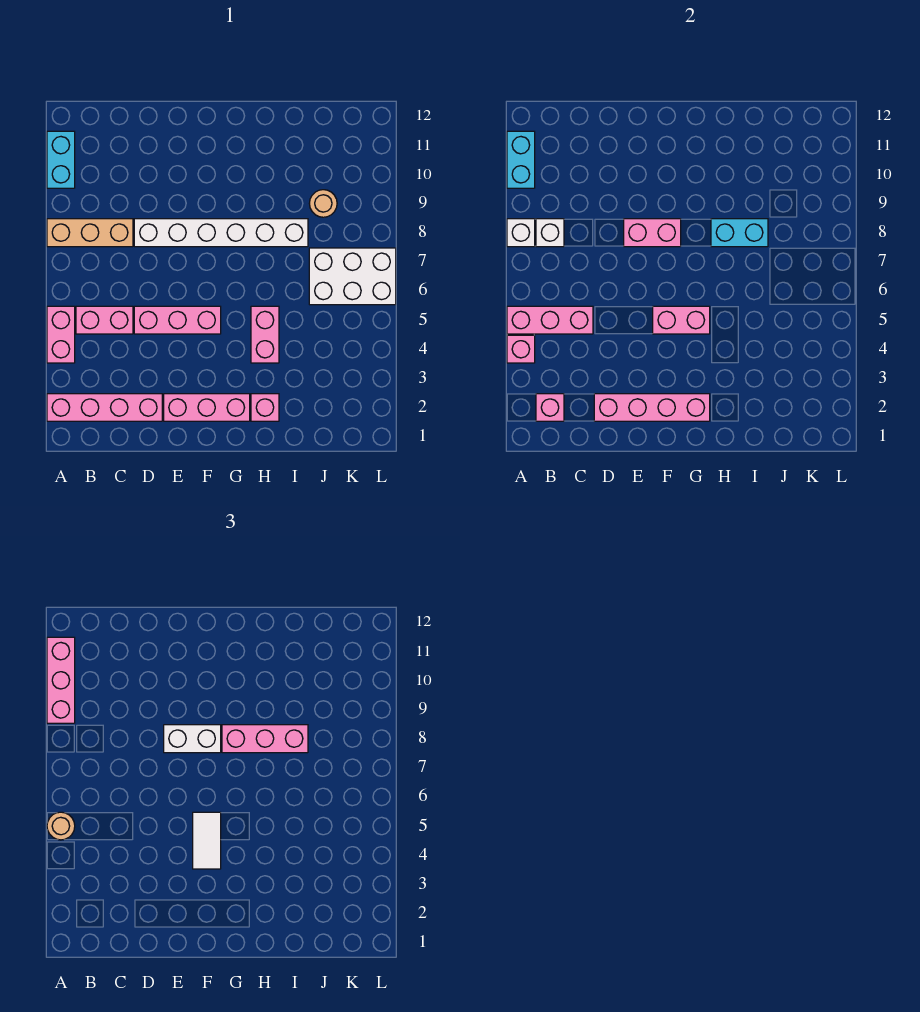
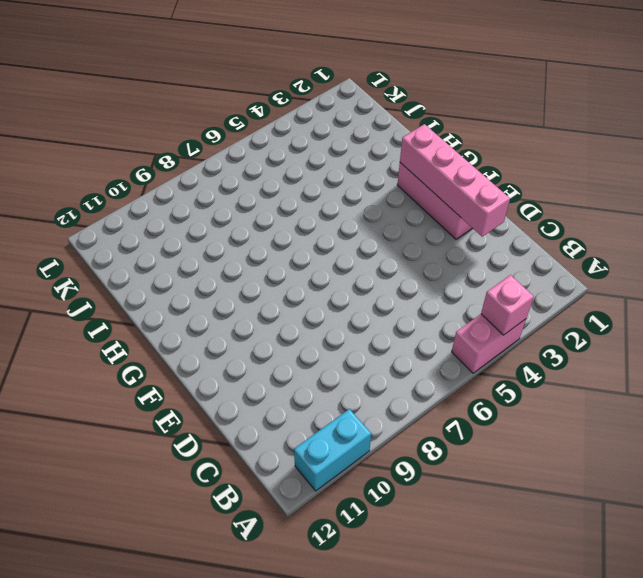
none -> pink 1x4 brick [47,394,162,421]
none -> tan 1x3 brick [47,219,133,247]
none -> pink 1x2 brick [76,306,133,334]

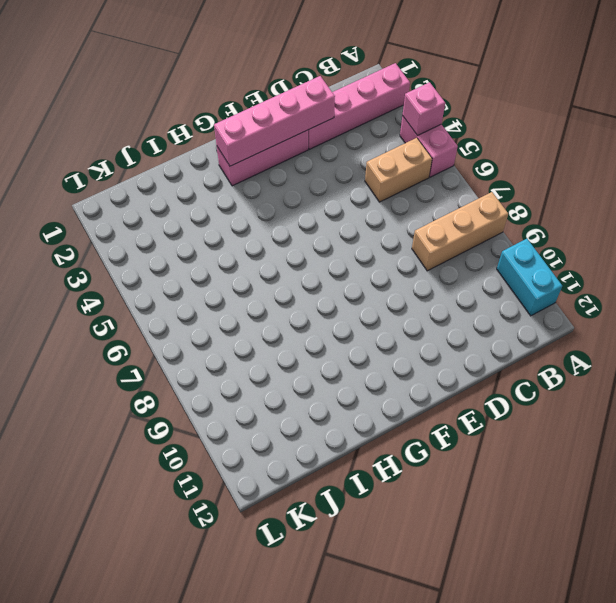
tan 1x2 brick [365,138,432,202] -> pink 1x2 brick [76,306,133,334]
none -> pink 1x3 brick [134,306,221,334]
none -> white 1x6 brick [134,219,308,247]
none -> pink 1x1 brick [251,394,279,421]

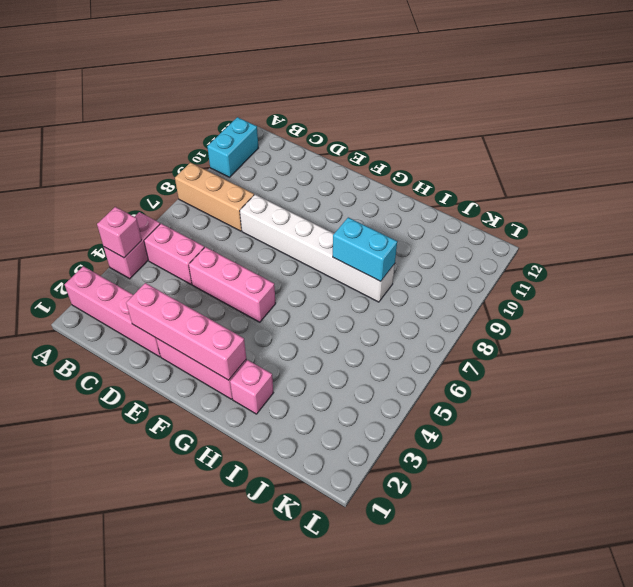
none -> pink 1x2 brick [251,306,279,363]
none -> white 2x3 brick [309,248,396,305]
none -> tan 1x1 round brick [309,190,337,217]

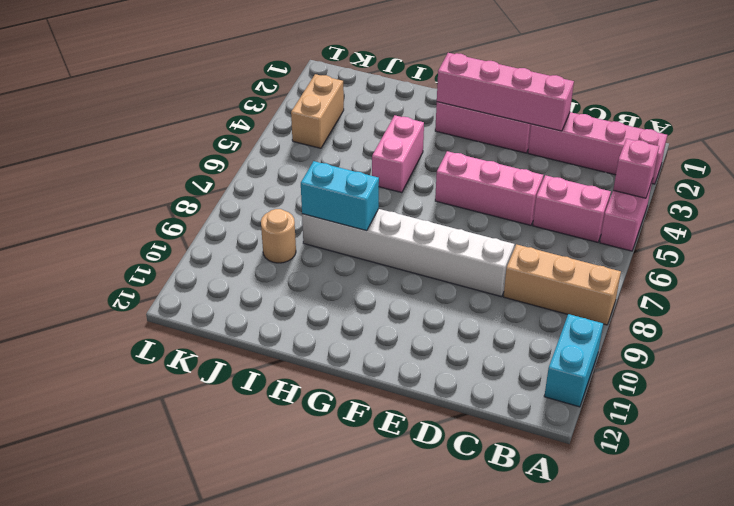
tan 1x2 brick [291,74,344,148] -> none
none -> pink 1x1 brick [251,394,279,421]
none -> white 2x3 brick [309,248,396,305]
none -> pink 1x3 brick [507,306,593,334]

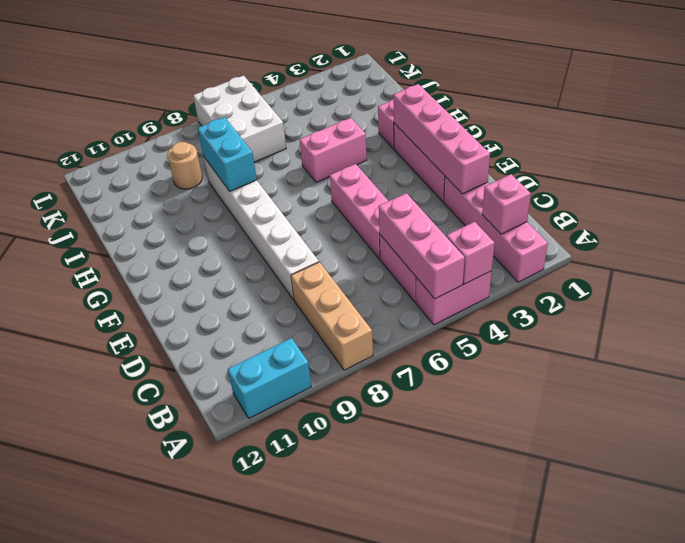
none -> white 1x1 brick [507,219,535,247]
none -> cyan 1x2 brick [507,131,535,188]
none -> white 1x1 brick [536,219,564,247]

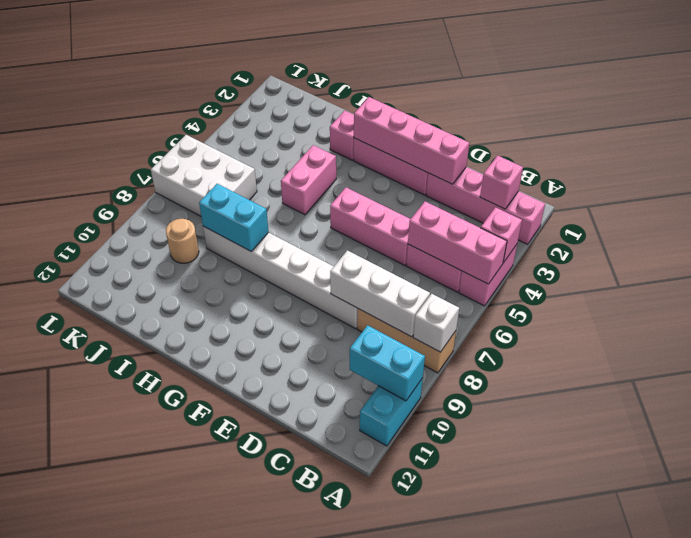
cyan 1x2 brick [350,325,425,401] -> cyan 1x2 brick turned to [507,131,535,188]
white 1x3 brick [330,250,430,337] -> white 1x1 brick [536,219,564,247]
none -> pink 1x2 brick [624,219,681,247]
none -> pink 1x2 brick [653,306,710,334]
none -> tan 1x1 round brick [47,812,75,840]

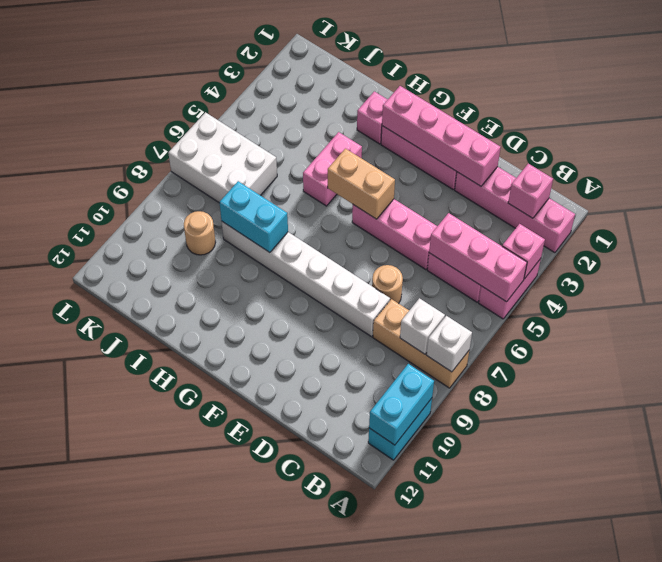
tan 1x1 round brick [372,265,403,304] -> tan 1x1 round brick moved to [47,812,75,840]
tan 1x2 brick [328,149,395,219] -> pink 1x2 brick [653,306,710,334]
none -> pink 1x2 brick [624,219,681,247]
none -> pink 1x3 brick [47,637,75,723]
none -> white 1x2 brick [164,725,221,753]

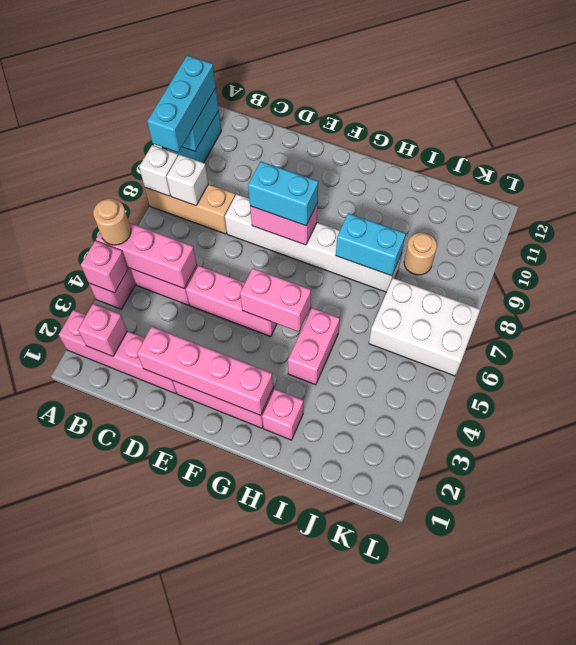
cyan 1x3 brick [147,55,216,152] -> pink 1x3 brick [47,637,75,723]
cyan 1x2 brick [248,162,318,226] -> white 1x2 brick [164,725,221,753]
none -> white 1x2 tile [193,812,221,869]
none -> pink 1x3 brick [222,725,308,753]

